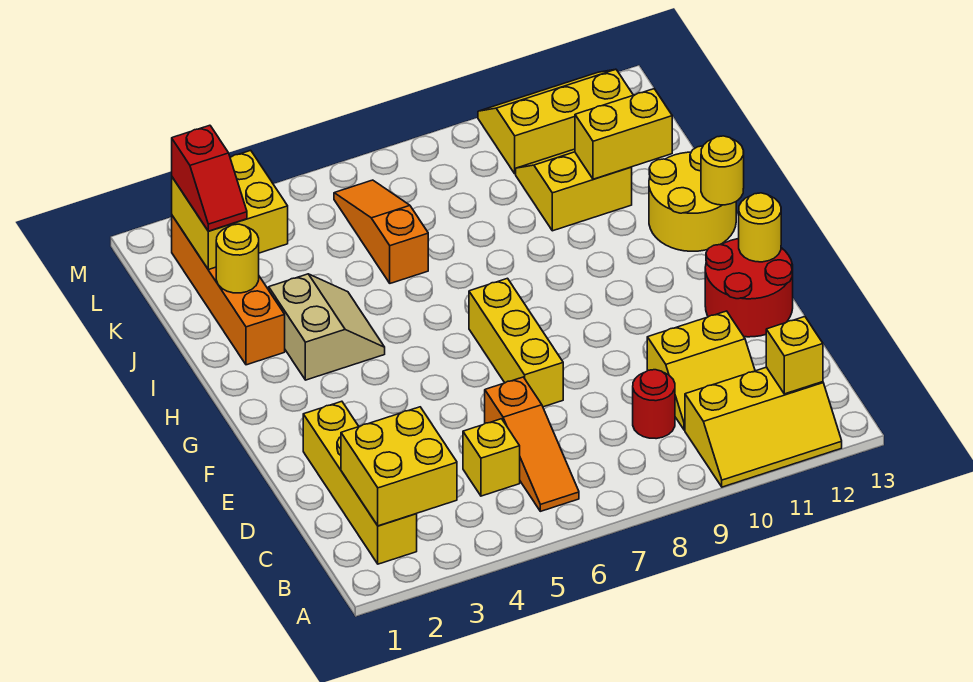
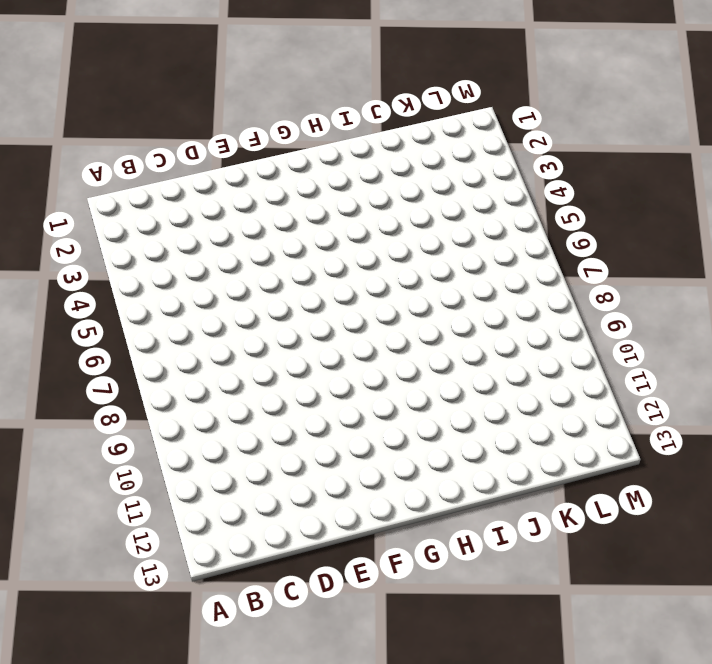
none -> yellow 2x3 slope [685,367,842,487]
none -> yellow 1x4 brick [303,401,417,564]
none -> orange 1x3 slope [485,377,579,511]

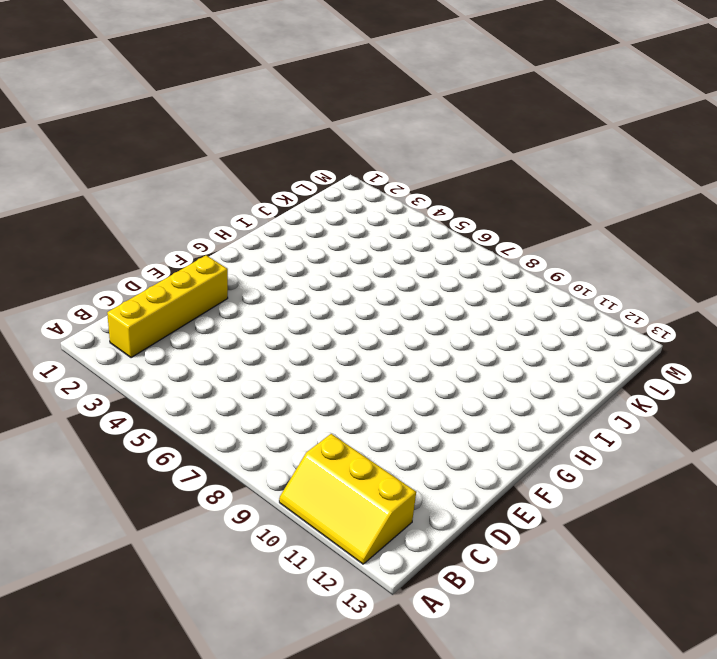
none -> orange 1x3 slope [485,377,579,511]
none -> yellow 1x1 brick [463,419,520,496]
none -> red 1x1 round brick [633,370,675,439]

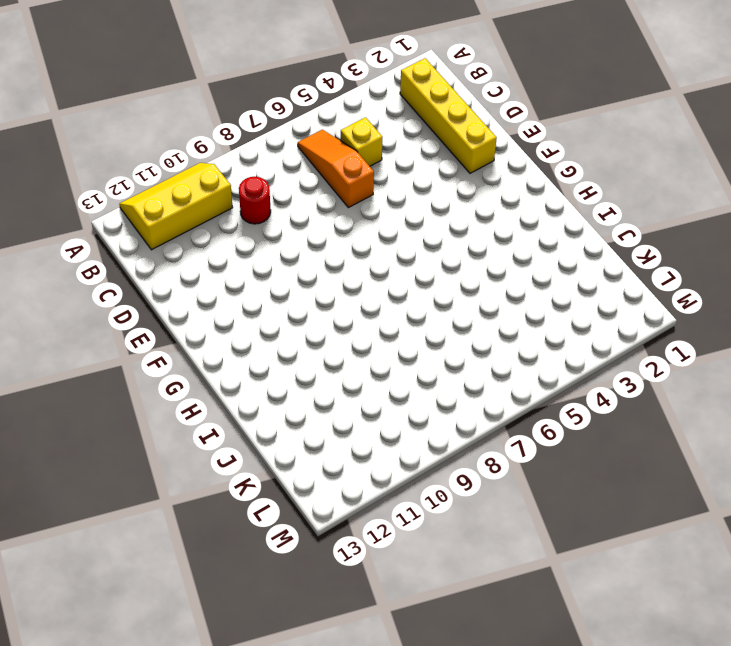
none -> yellow 2x2 slope [647,311,755,430]
none -> yellow 1x3 brick [469,278,563,407]
none -> red 2x2 round brick [705,239,793,337]

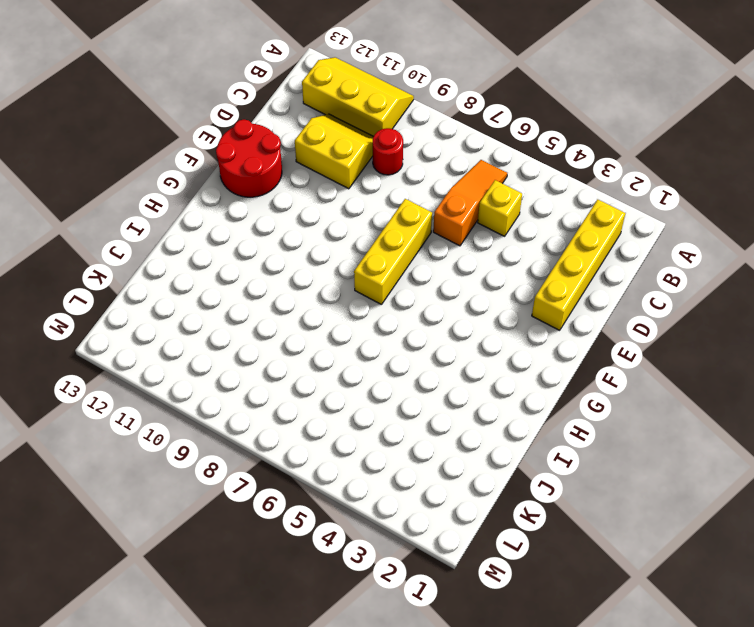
none -> tan 2x2 slope [269,274,385,380]
none -> yellow 2x2 round brick [649,146,736,251]
none -> orange 1x4 brick [172,216,285,365]

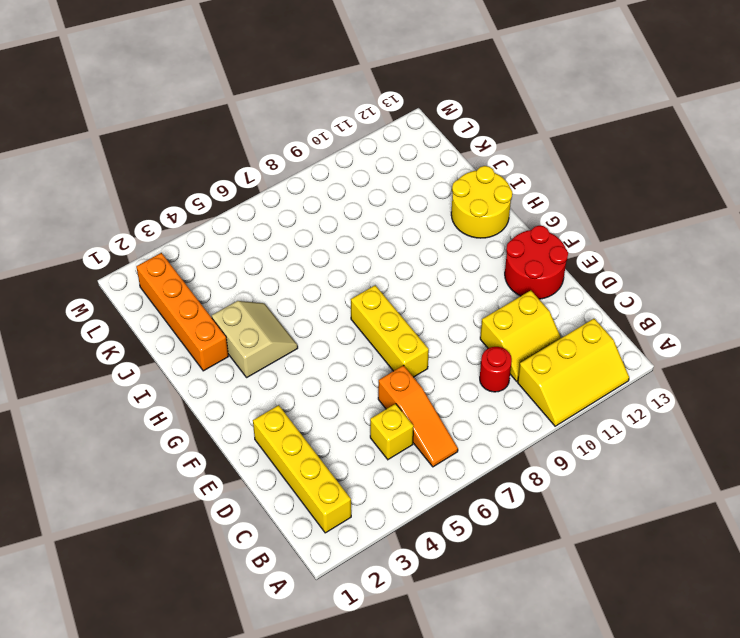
none -> orange 1x3 slope [334,180,428,283]
none -> yellow 2x2 slope [516,149,632,231]
none -> yellow 2x3 slope [478,69,633,174]

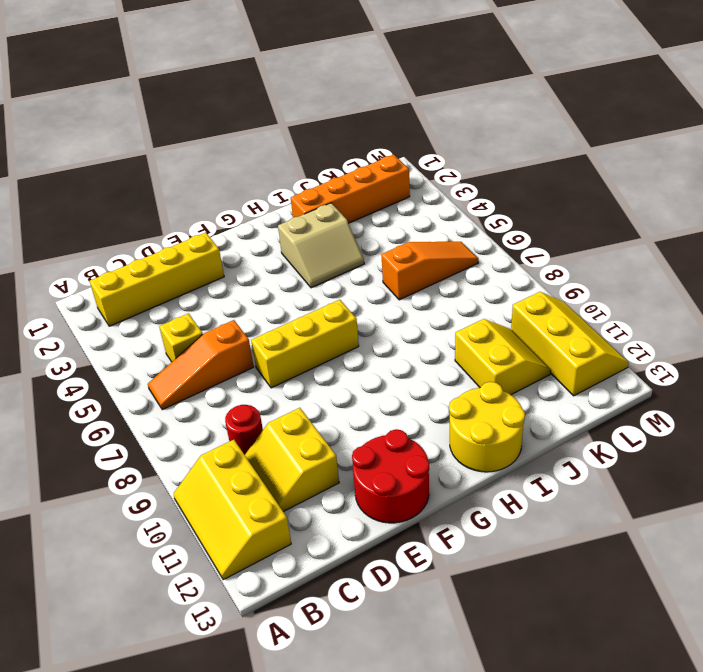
none -> yellow 2x2 brick [341,407,457,526]
none -> yellow 1x1 brick [766,317,823,394]
none -> yellow 1x1 round brick [739,193,781,262]

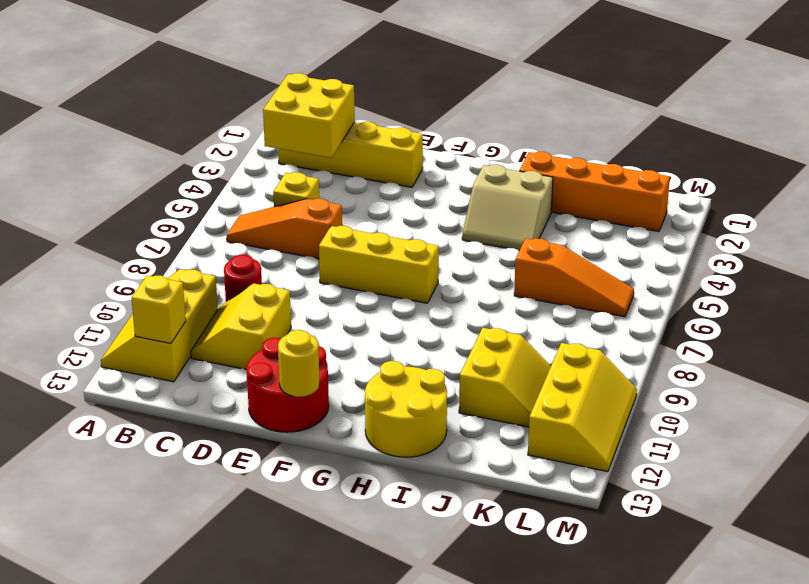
none -> yellow 1x1 round brick [701,136,744,205]
none -> yellow 1x1 round brick [216,224,259,293]
none -> yellow 1x2 brick [575,89,672,179]

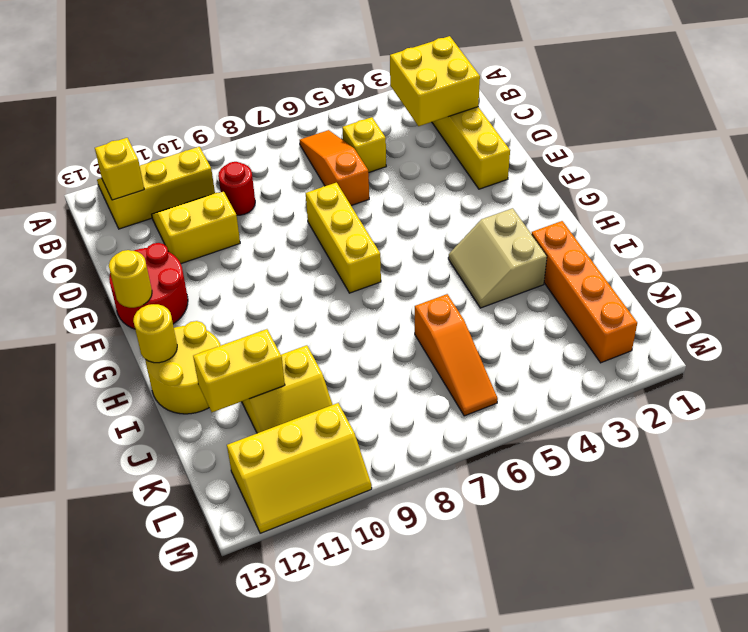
none -> yellow 1x1 round brick [216,224,259,293]
none -> yellow 2x2 brick [172,150,288,270]
none -> red 1x2 slope [172,125,247,231]

